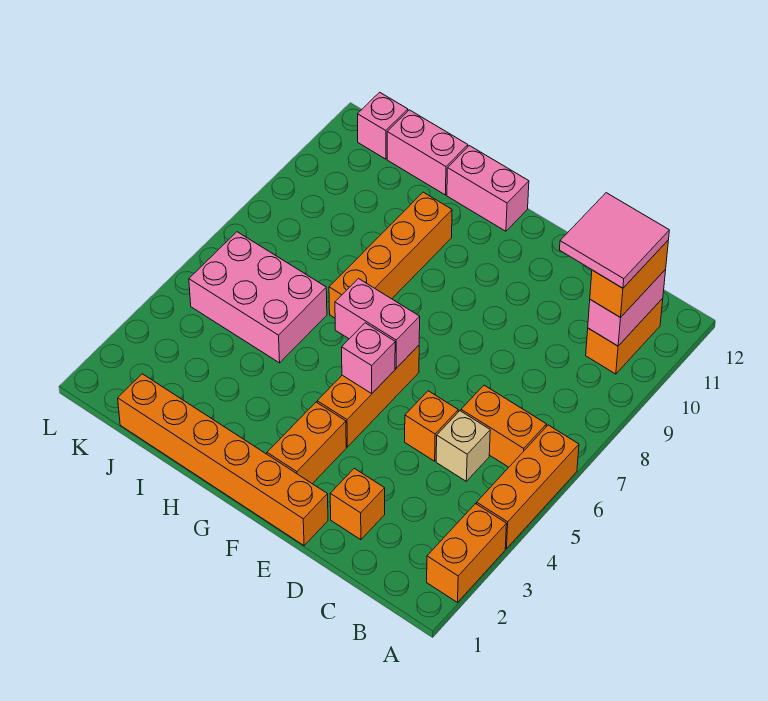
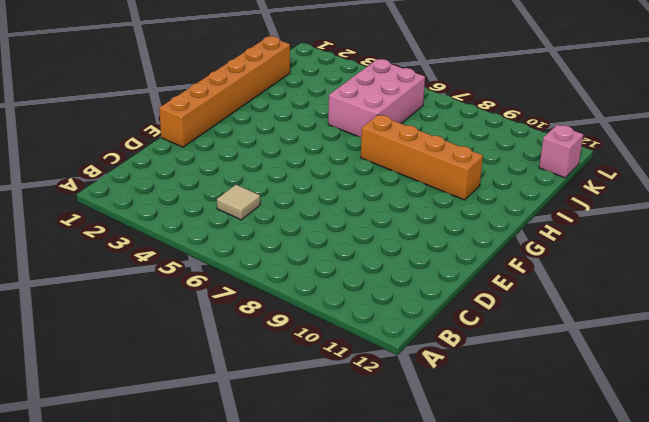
tan 1x1 tile [217,185,260,220] -> tan 1x1 brick [436,411,490,481]
none -> orange 1x2 brick [427,504,507,602]
none -> orange 1x3 brick [477,425,579,549]
none -> orange 1x2 brick [461,385,547,467]

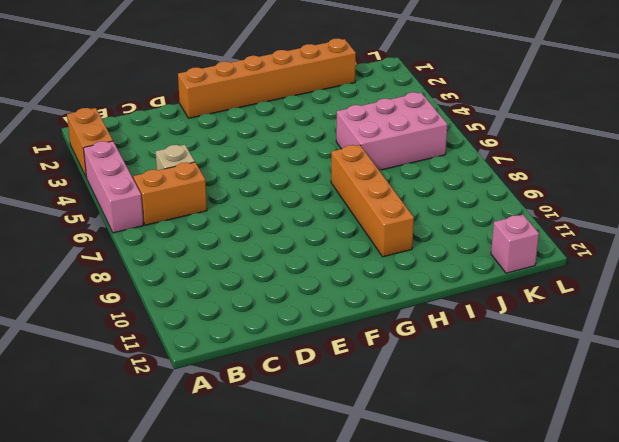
pink 1x3 brick [83,141,144,233] -> orange 1x3 brick [477,425,579,549]
none -> orange 1x2 brick [586,298,663,374]
none -> orange 1x1 brick [330,468,385,540]
none -> orange 1x1 brick [405,391,458,461]

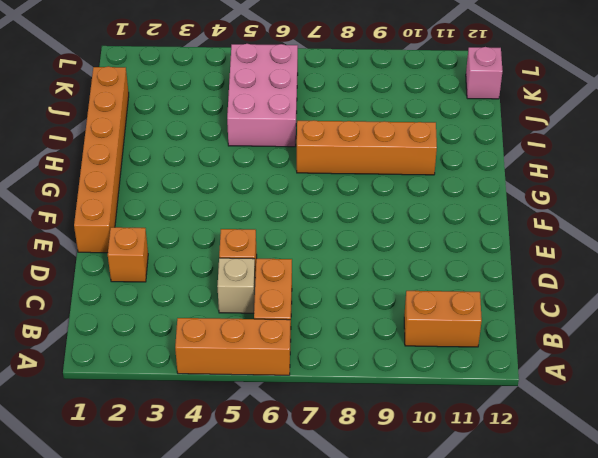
none -> orange 1x2 brick [427,504,507,602]
none -> orange 1x2 brick [267,402,346,484]
none -> orange 1x3 brick [317,345,419,447]

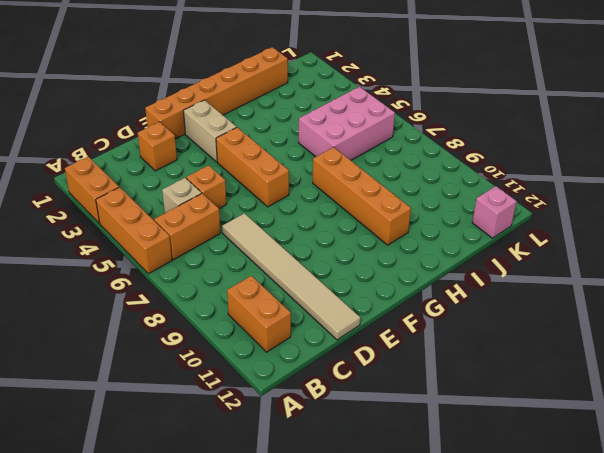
tan 1x6 tile [222,213,360,340] -> none
tan 1x2 brick [183,100,236,162] -> orange 1x2 brick [267,402,346,484]
none -> pink 1x2 brick [447,146,529,231]
none -> pink 1x2 brick [387,110,468,195]
none -> pink 1x2 brick [588,270,666,346]

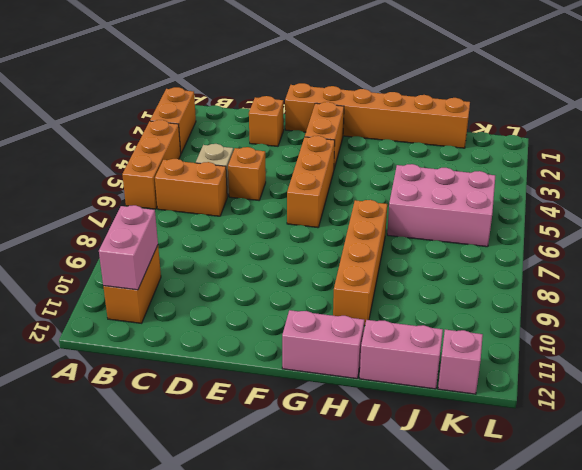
none -> pink 1x1 brick [342,323,395,393]
none -> pink 1x2 brick [335,279,420,368]
none -> orange 1x2 brick [590,241,668,318]

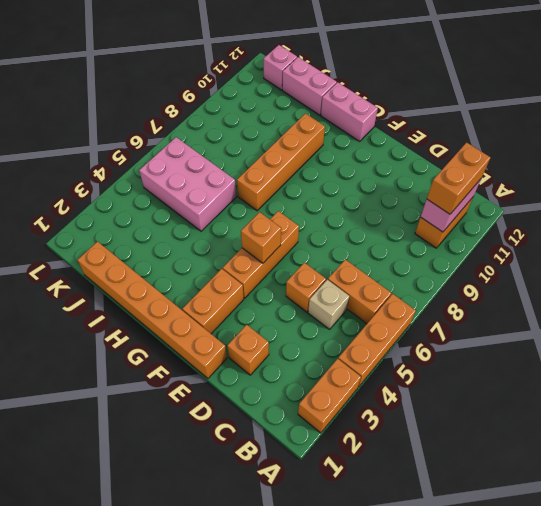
orange 1x1 brick [241,212,281,263] -> pink 1x1 brick [342,323,395,393]
none -> pink 1x2 brick [335,279,420,368]
none -> pink 2x2 tile [560,193,669,288]

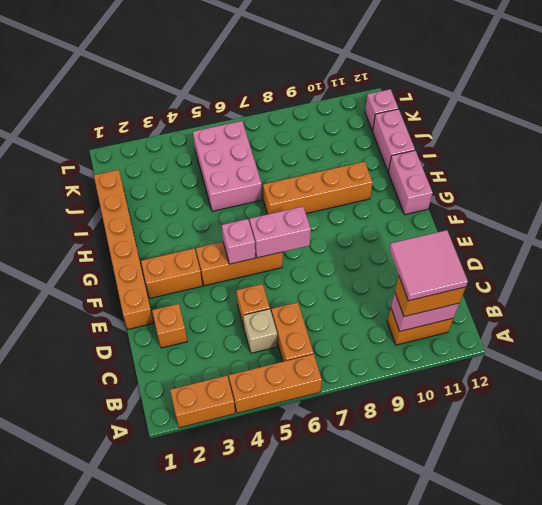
pink 1x2 brick [250,207,311,258] -> pink 1x2 brick turned to [335,279,420,368]

